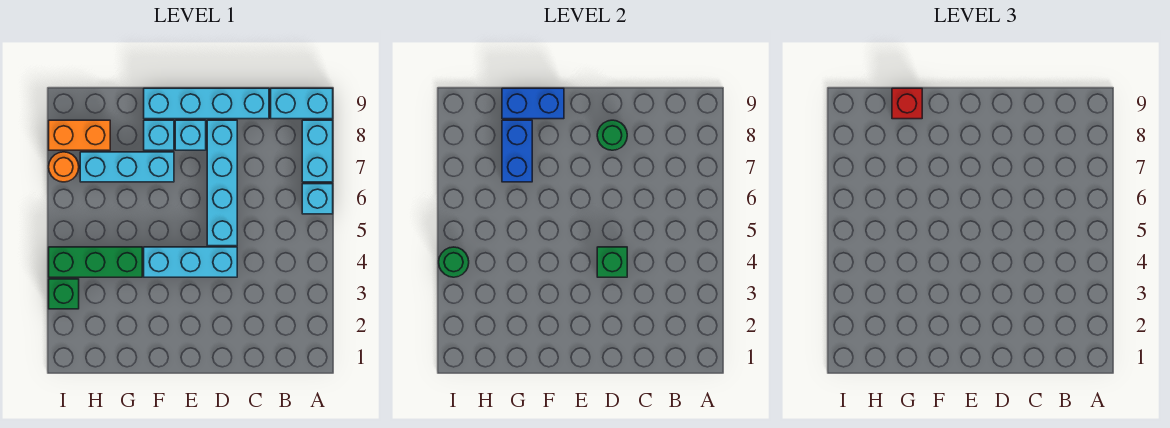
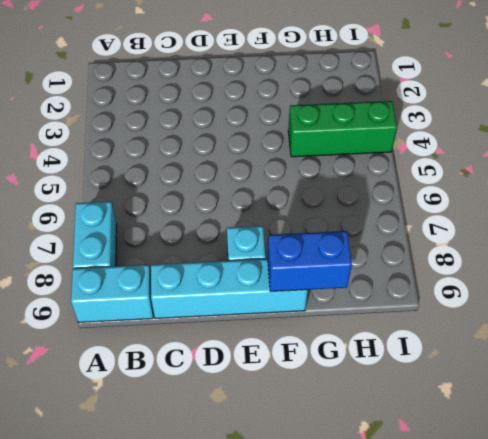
none -> cyan 1x1 brick [302,184,333,214]
none -> cyan 1x3 brick [144,247,237,277]
none -> cyan 1x4 brick [207,120,237,246]

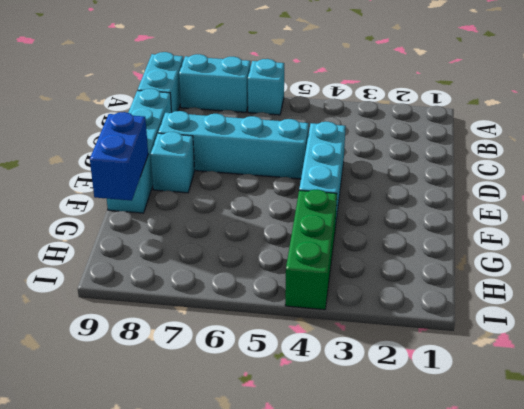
none -> cyan 1x3 brick [80,152,174,182]
none -> cyan 1x1 brick [144,120,174,150]
none -> orange 1x2 brick [49,120,110,150]

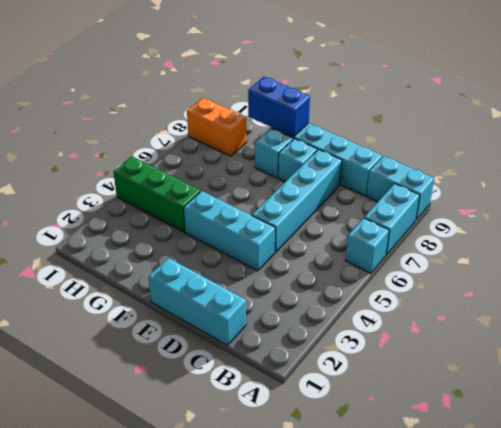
cyan 1x3 brick [149,258,246,345] -> cyan 1x3 brick moved to [80,152,174,182]
none -> green 1x1 brick [49,279,79,309]
none -> orange 1x1 round brick [49,152,79,182]
none -> green 1x1 brick [597,247,627,277]

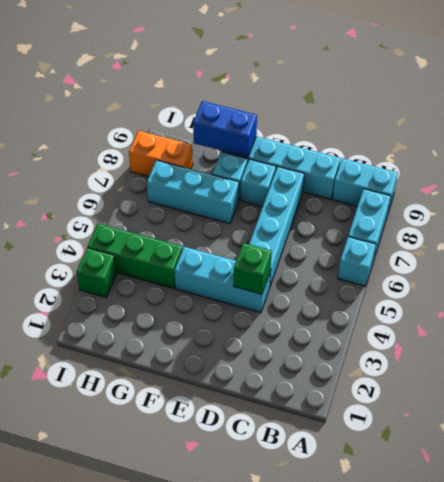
none -> orange 1x1 round brick [49,152,79,182]
none -> green 1x1 round brick [597,120,627,150]
none -> blue 1x2 brick [502,120,532,182]

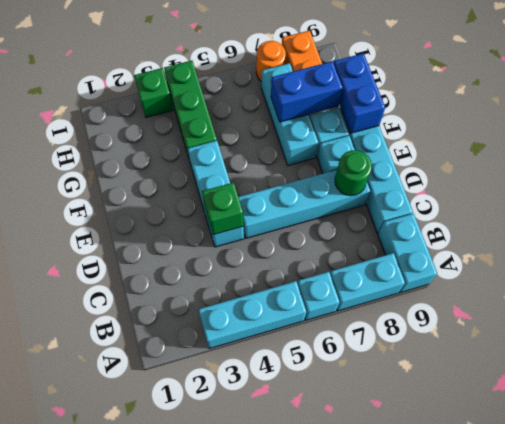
cyan 1x3 brick [198,281,306,349] -> none
none -> green 1x1 round brick [439,247,469,277]
none -> red 1x1 brick [892,88,922,119]

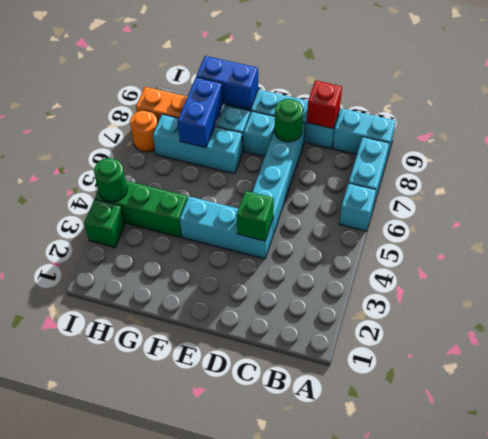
red 1x1 brick [307,80,342,129] -> red 1x1 brick moved to [892,88,922,119]

